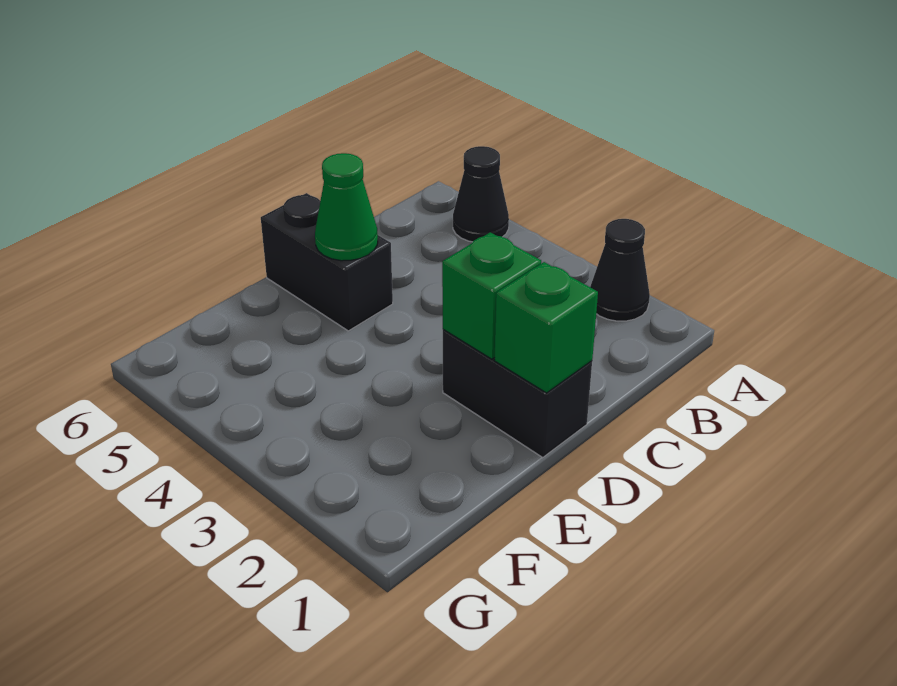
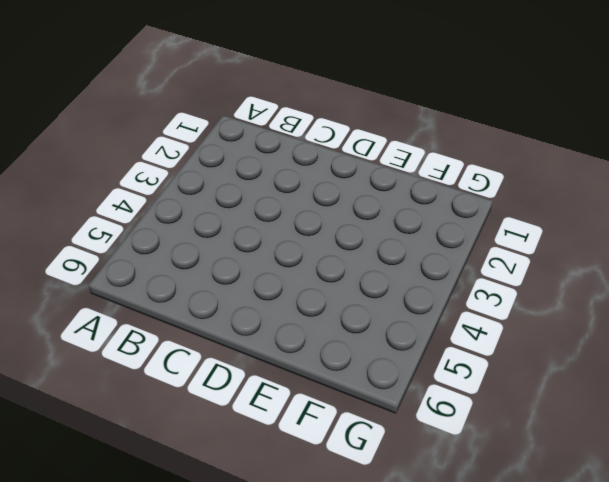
none -> black 1x1 cone [590,219,650,321]
none -> black 1x1 cone [453,146,509,242]

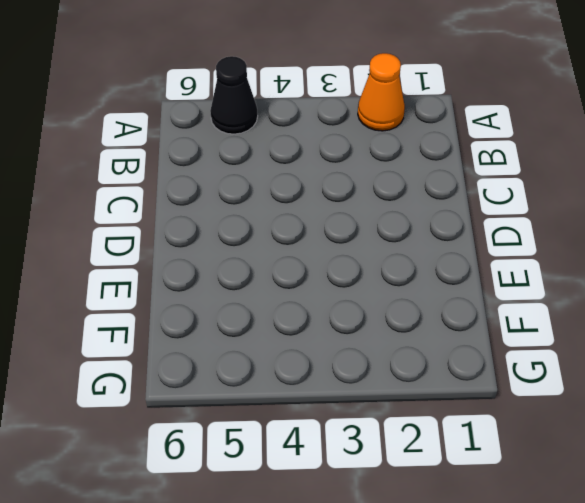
orange 1x1 cone [358,53,405,131] -> black 1x1 cone [590,219,650,321]
none -> black 1x2 brick [443,330,592,457]
none -> black 1x2 brick [261,193,393,331]

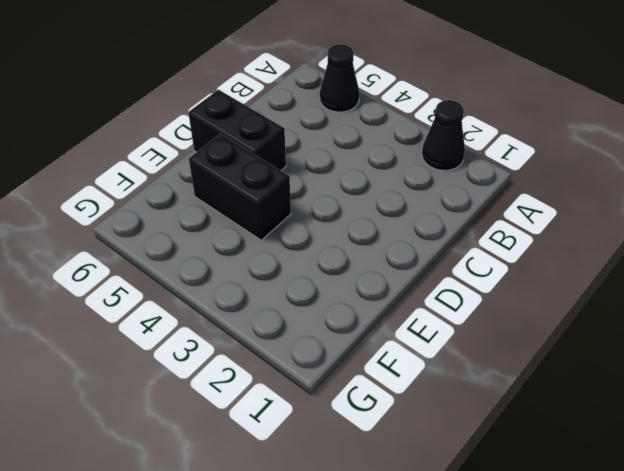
black 1x2 brick [189,134,291,240] -> black 1x2 brick moved to [443,330,592,457]
none -> green 1x1 brick [494,262,598,393]
none -> green 1x1 brick [442,232,541,359]

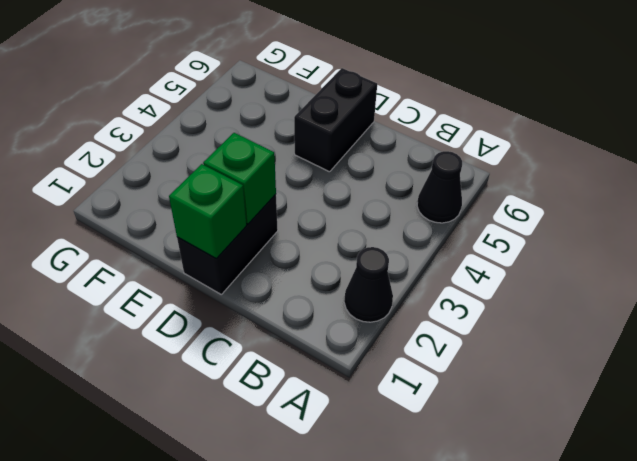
none -> green 1x1 cone [315,153,378,261]

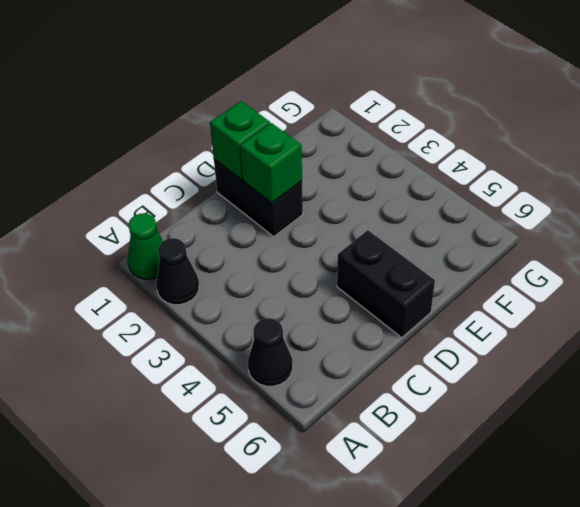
green 1x1 cone [128,213,163,279] -> green 1x1 cone moved to [315,153,378,261]

